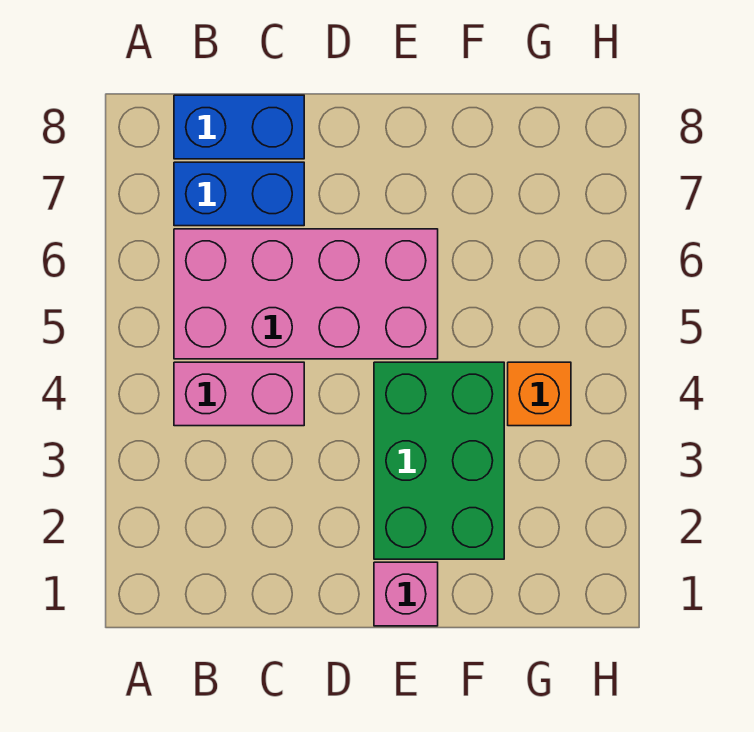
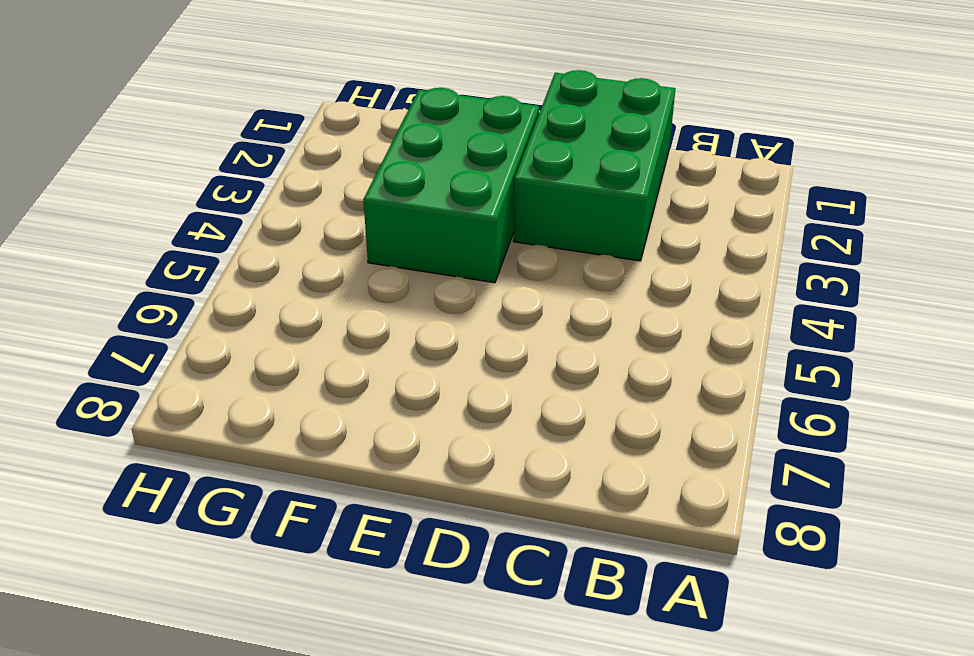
green 2x3 brick [513,70,675,261] -> none
none -> pink 1x2 brick [174,362,304,426]
none -> pink 2x4 brick [174,229,438,359]

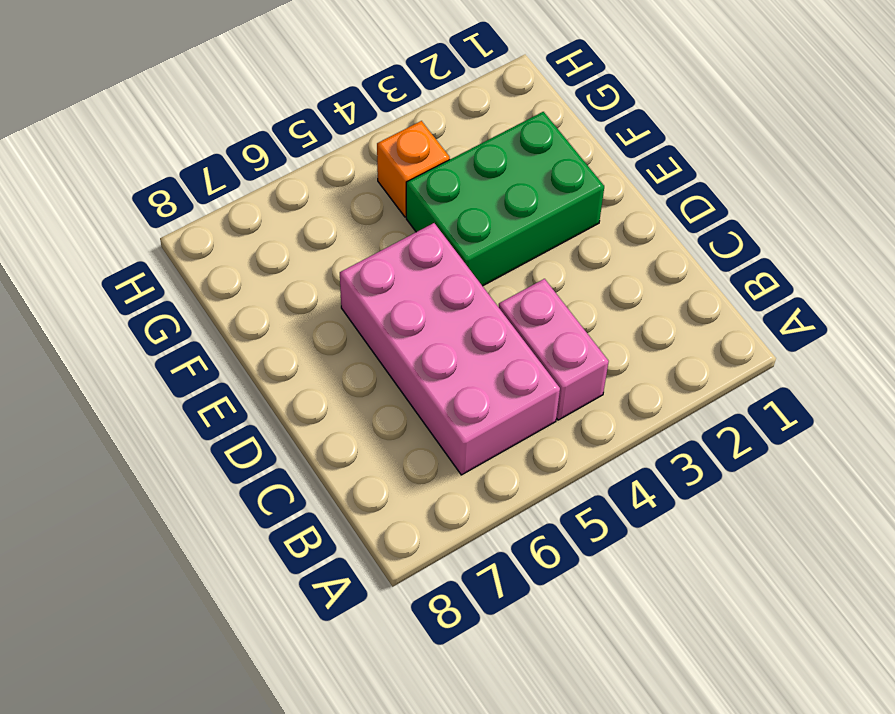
none -> blue 1x2 brick [174,162,304,226]
none -> blue 1x2 brick [174,95,304,159]

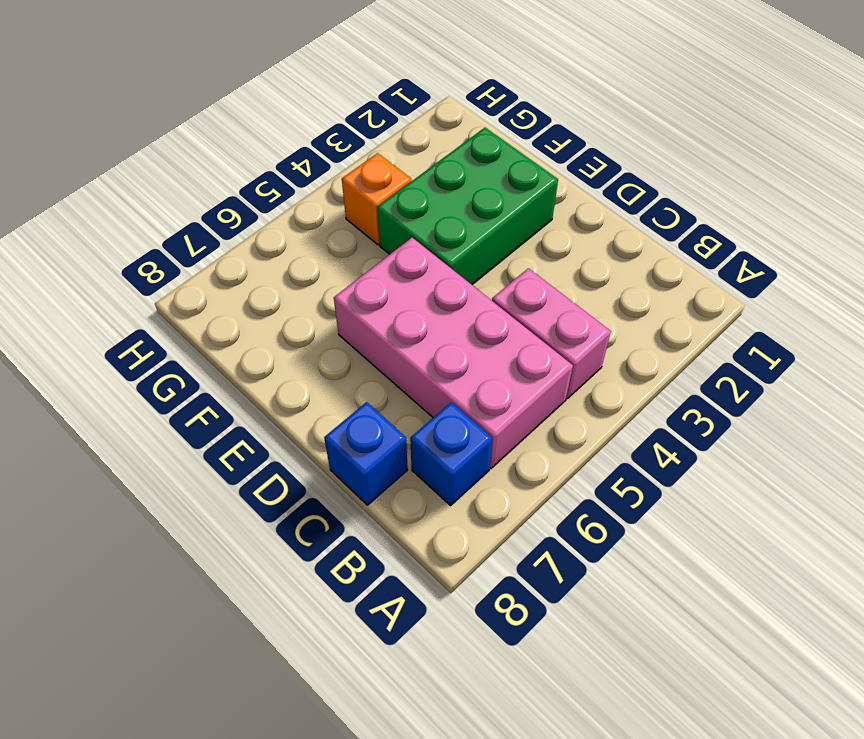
blue 1x1 brick [410,402,492,505] -> blue 1x2 brick [174,162,304,226]
blue 1x1 brick [324,402,408,505] -> blue 1x2 brick [174,95,304,159]
none -> pink 1x1 brick [374,562,438,626]

